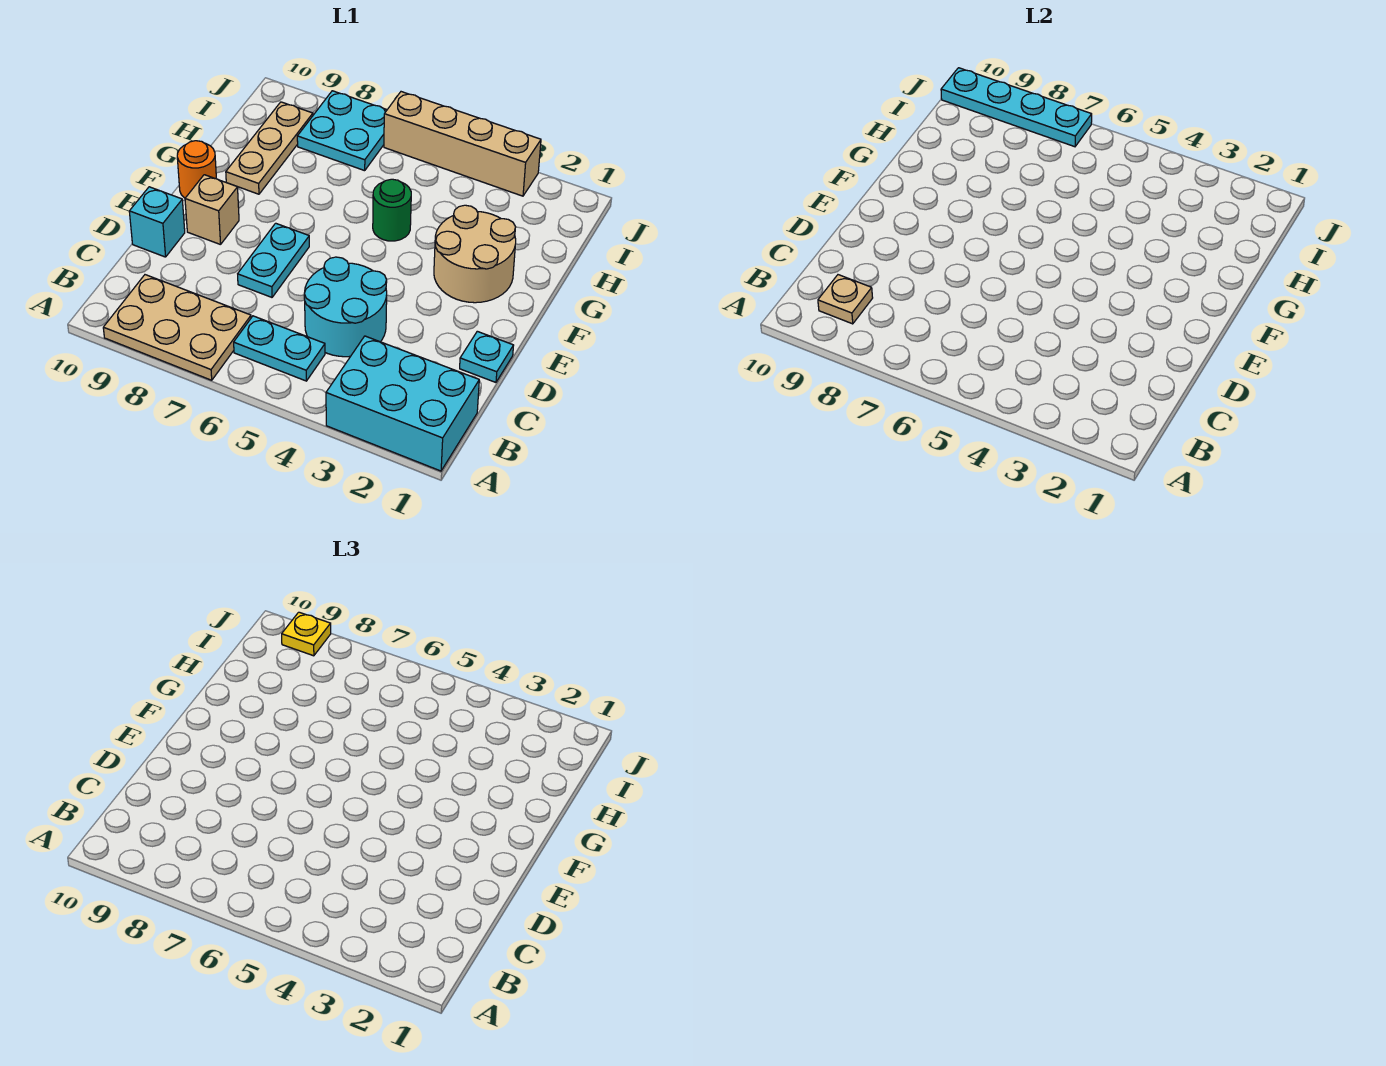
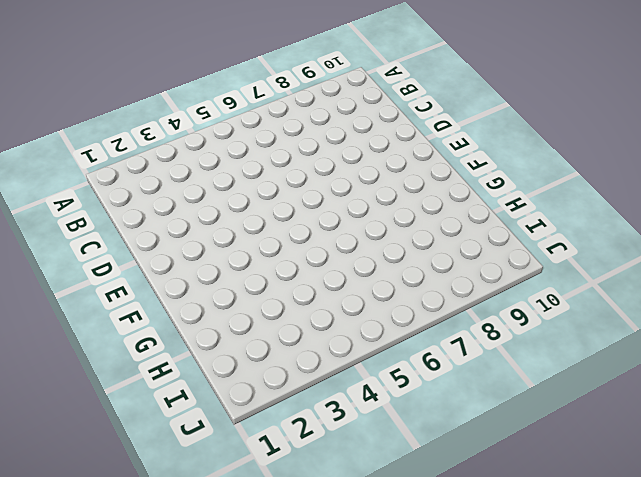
none -> cyan 2x3 brick [326,336,479,471]
none -> tan 2x3 plate [103,275,251,380]
none -> cyan 1x2 plate [234,316,325,381]

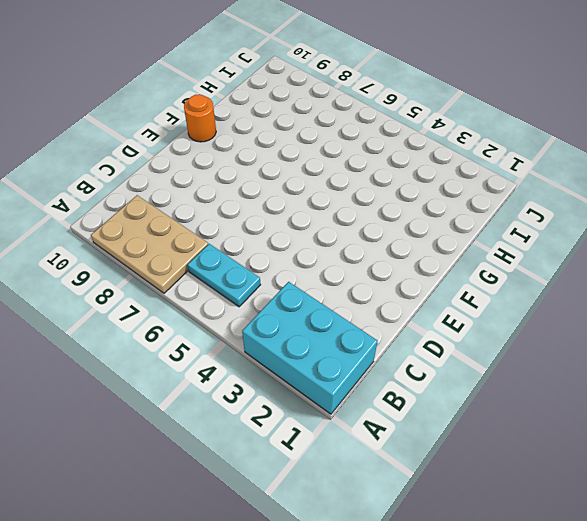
none -> cyan 2x2 round brick [304,257,387,357]
none -> cyan 1x1 plate [460,331,514,382]
none -> cyan 1x2 plate [238,223,309,297]

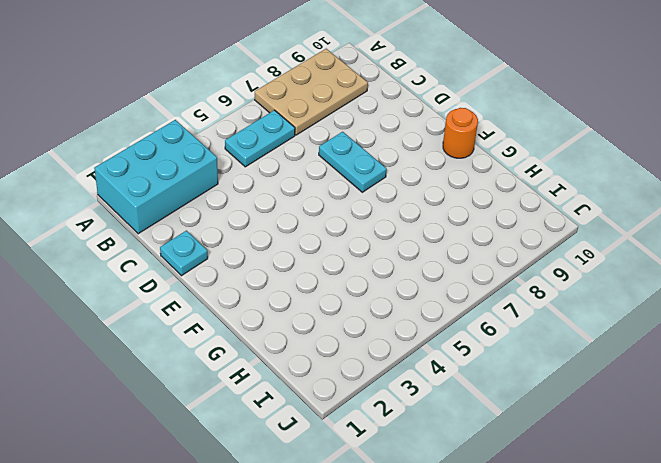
none -> cyan 2x2 round brick [304,257,387,357]
none -> cyan 1x1 brick [129,187,185,257]
none -> tan 1x1 brick [185,175,239,245]

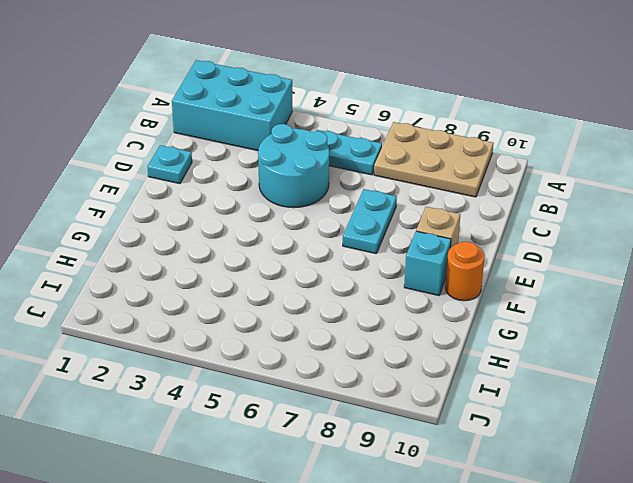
cyan 1x1 brick [404,231,451,296] -> cyan 1x1 brick moved to [129,187,185,257]
none -> tan 2x2 round brick [434,205,516,303]
none -> green 1x1 round brick [373,179,411,241]
none -> tan 1x3 plate [226,102,313,194]

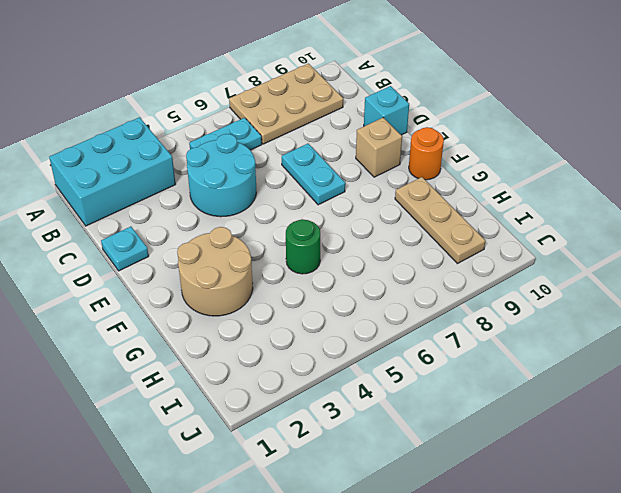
none -> cyan 2x2 plate [297,91,387,171]
none -> tan 1x4 brick [384,92,541,196]
none -> tan 1x1 plate [818,275,873,324]

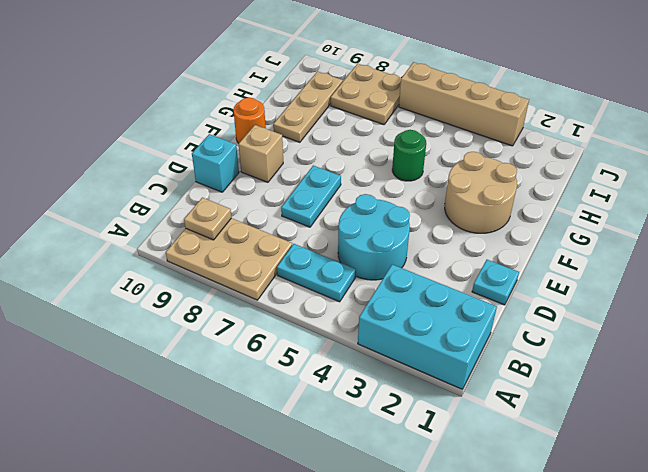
tan 2x2 plate [331,64,401,125] -> cyan 2x2 plate [297,91,387,171]
none -> cyan 1x4 plate [941,68,1092,147]
none -> yellow 1x1 plate [282,612,331,656]

